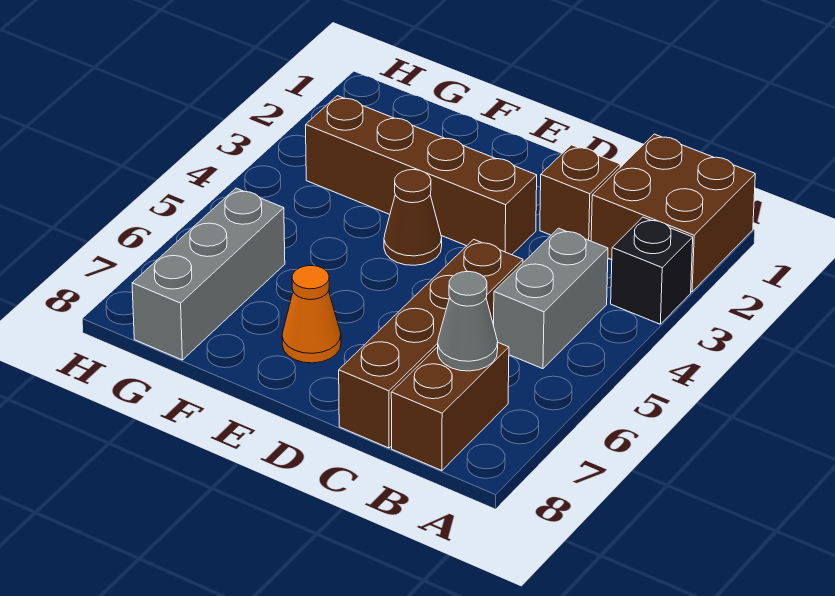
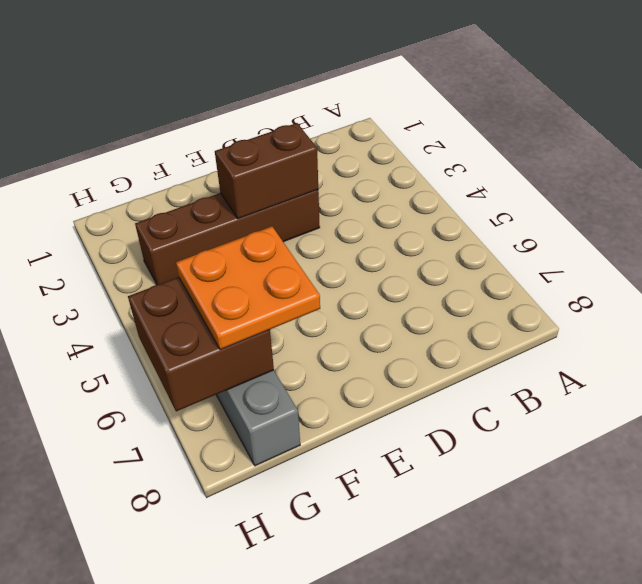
brown 1x2 brick [215,123,318,219] -> brown 1x2 brick turned to [391,343,509,471]
orange 2x2 plate [176,226,320,350] -> none
brown 2x2 brick [128,277,274,411] -> brown 2x2 brick moved to [591,134,755,292]
none -> black 1x1 brick [611,217,693,324]
none -> grey 1x2 brick [494,228,608,369]

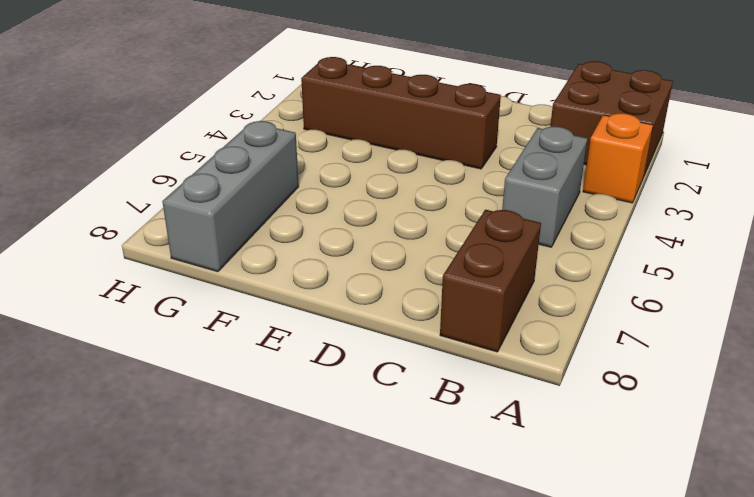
orange 1x1 brick [583,113,653,203] -> black 1x1 brick [611,217,693,324]
none -> brown 1x1 brick [540,145,620,241]
none -> brown 1x4 brick [339,239,523,448]

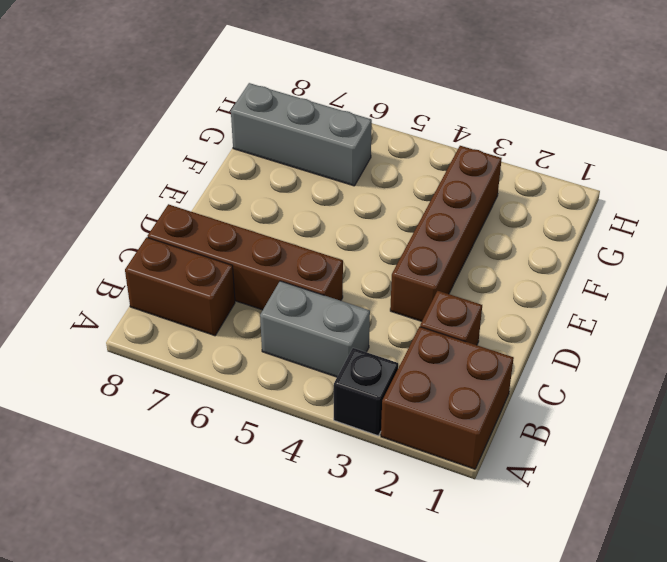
none -> brown 1x1 cone [384,170,442,265]
none -> orange 1x1 cone [282,266,341,363]

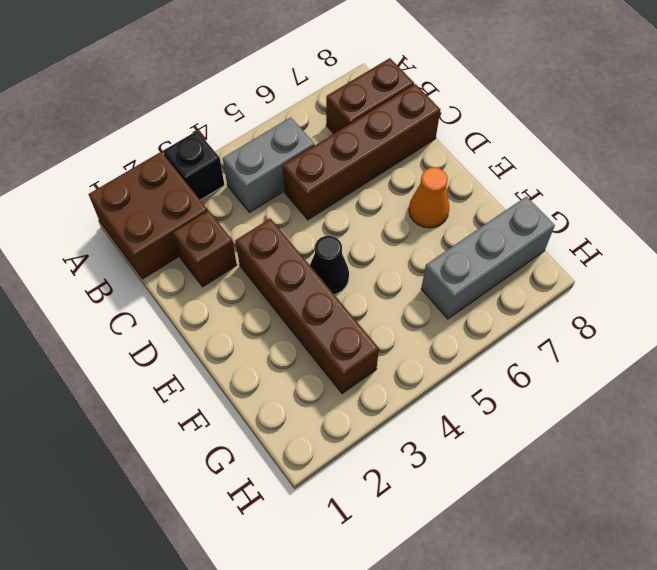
black 1x1 cone [310,236,349,295] -> brown 1x1 cone [384,170,442,265]
none -> grey 1x1 cone [438,272,498,371]

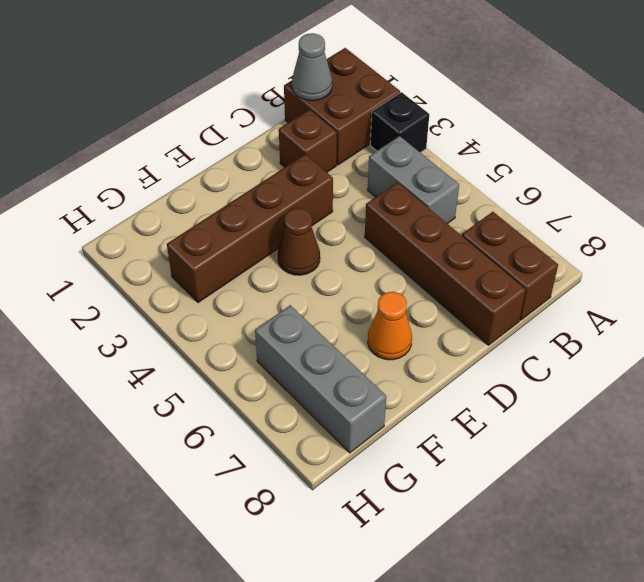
grey 1x1 cone [292,33,332,101] -> grey 1x1 cone moved to [438,272,498,371]

